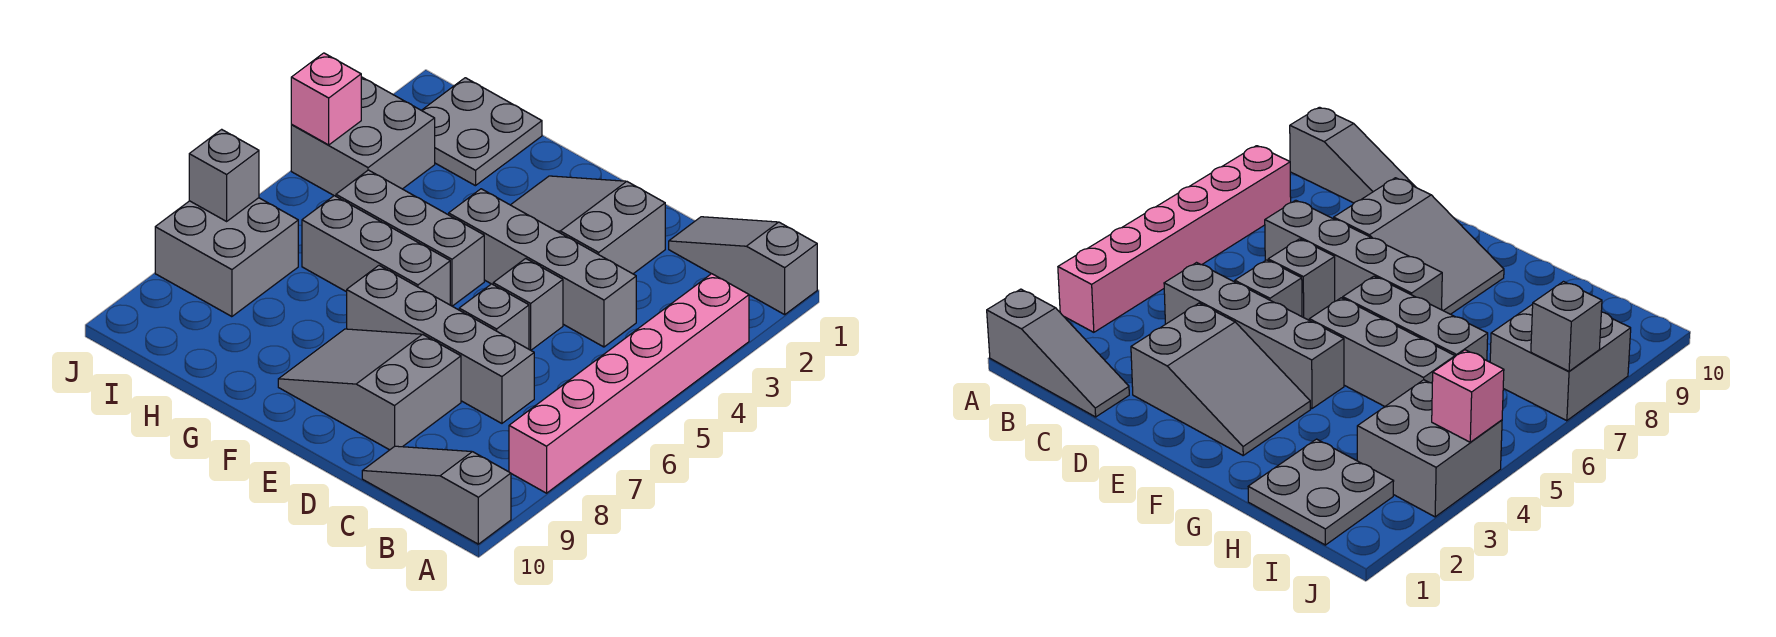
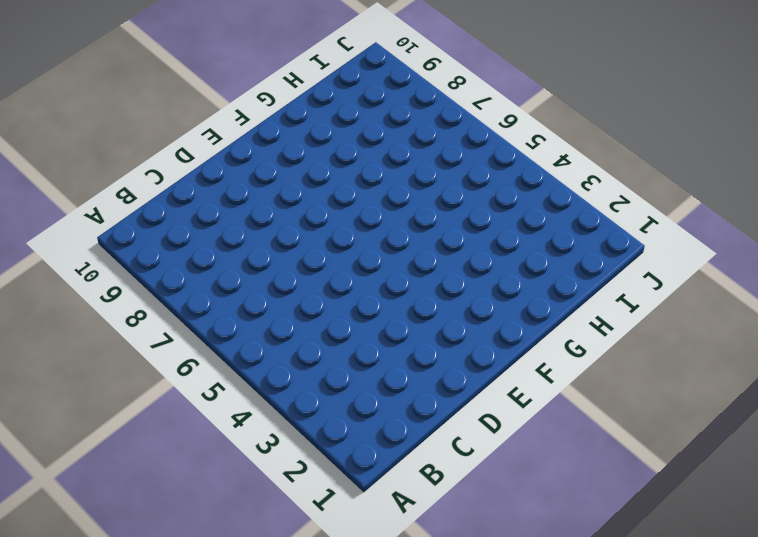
none -> grey 1x3 slope [669,217,817,315]
none -> pink 1x6 brick [509,274,749,493]
none -> grey 1x3 slope [362,446,511,544]

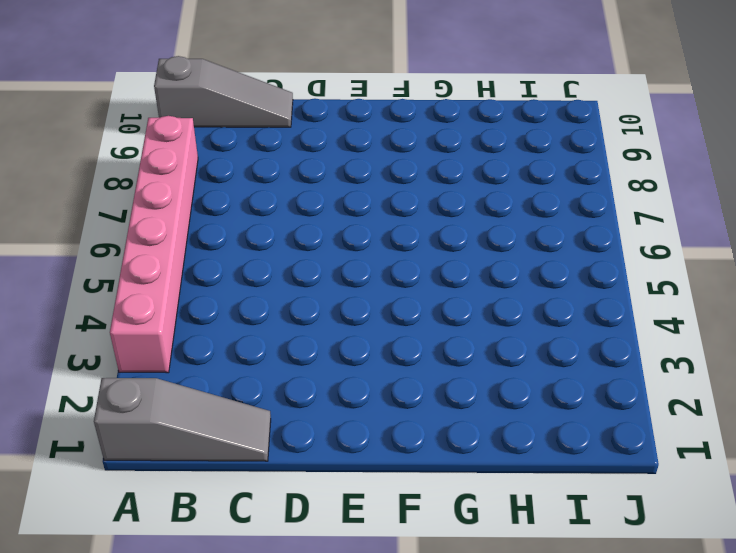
none -> grey 1x4 brick [449,189,636,347]
none -> grey 1x4 brick [347,265,534,423]
none -> grey 2x3 slope [511,176,665,274]

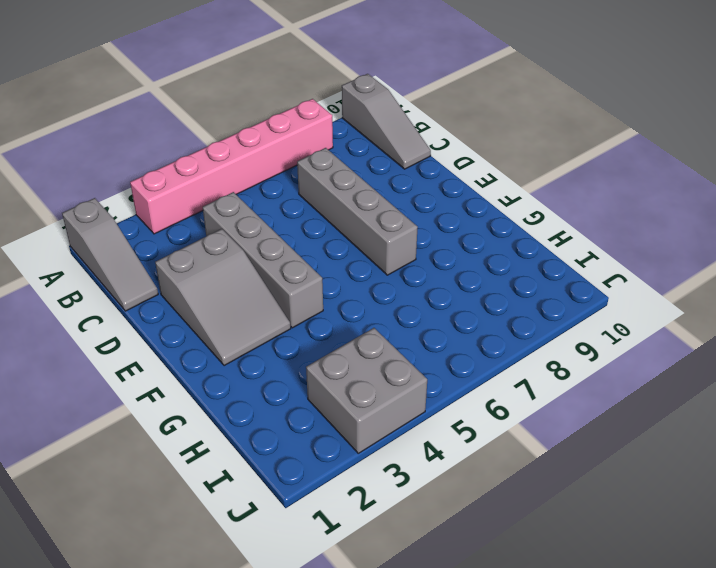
none -> grey 1x1 brick [493,258,563,350]
none -> grey 1x1 brick [459,284,529,349]
none -> grey 2x3 slope [278,329,461,450]

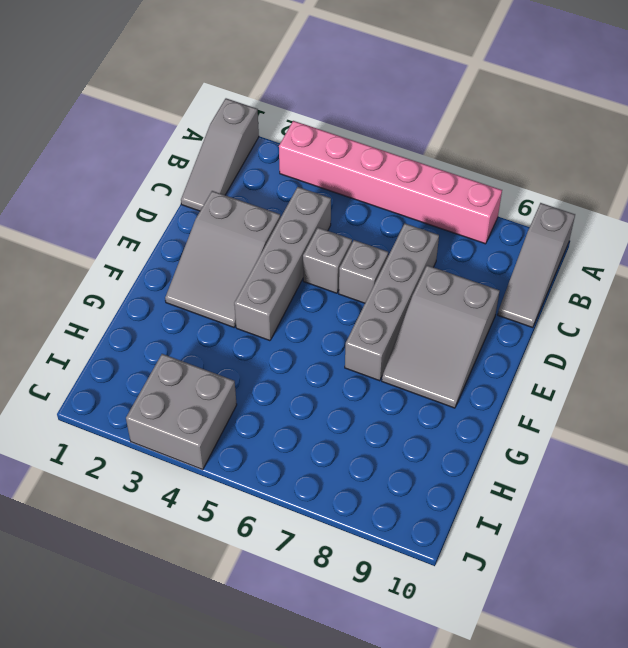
none -> grey 1x3 brick [336,170,484,306]
none -> grey 1x3 brick [302,196,450,305]
none -> grey 2x2 plate [422,78,542,186]

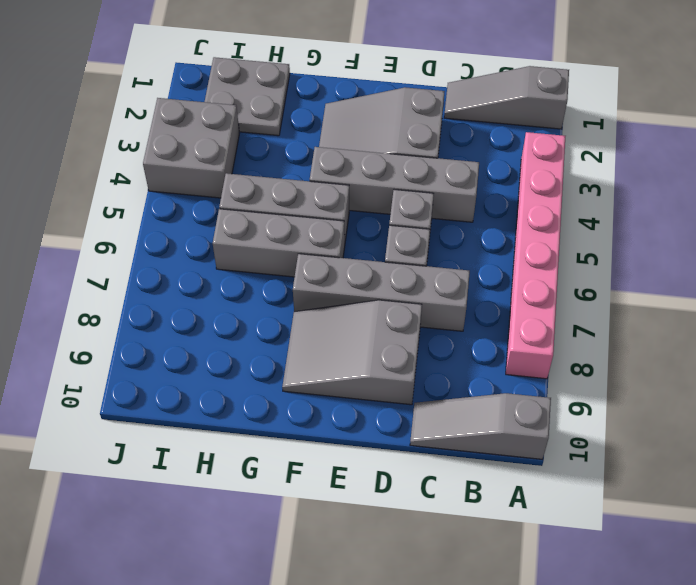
none -> grey 2x2 brick [155,198,298,317]
none -> pink 1x1 brick [291,53,361,145]
none -> grey 1x1 brick [189,129,259,221]

